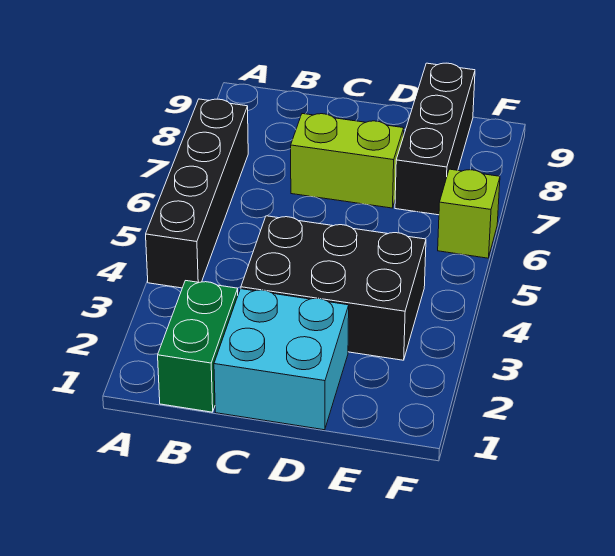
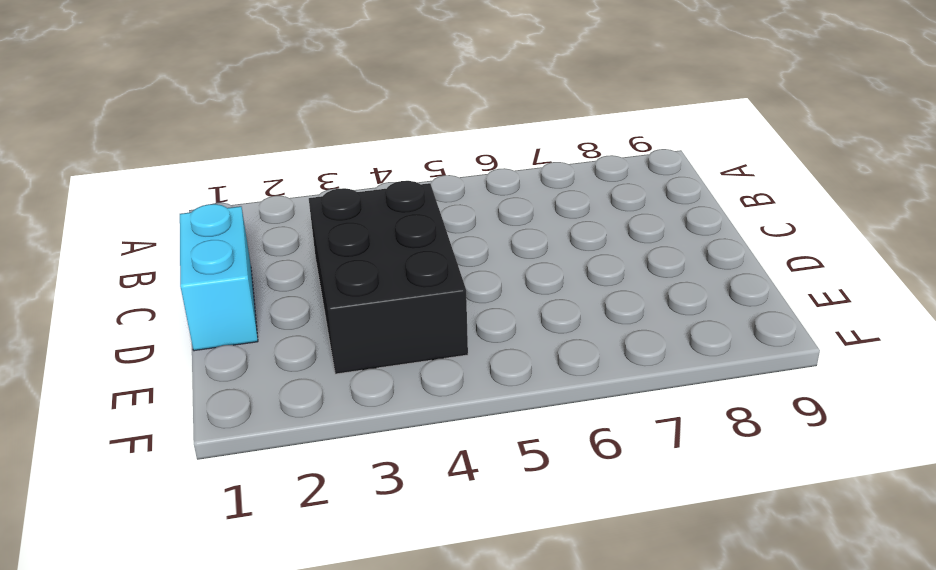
cyan 1x2 brick [180,204,258,351] -> cyan 2x2 brick [214,289,349,430]
none -> black 1x4 brick [146,99,248,288]
none -> green 1x2 brick [158,281,238,412]

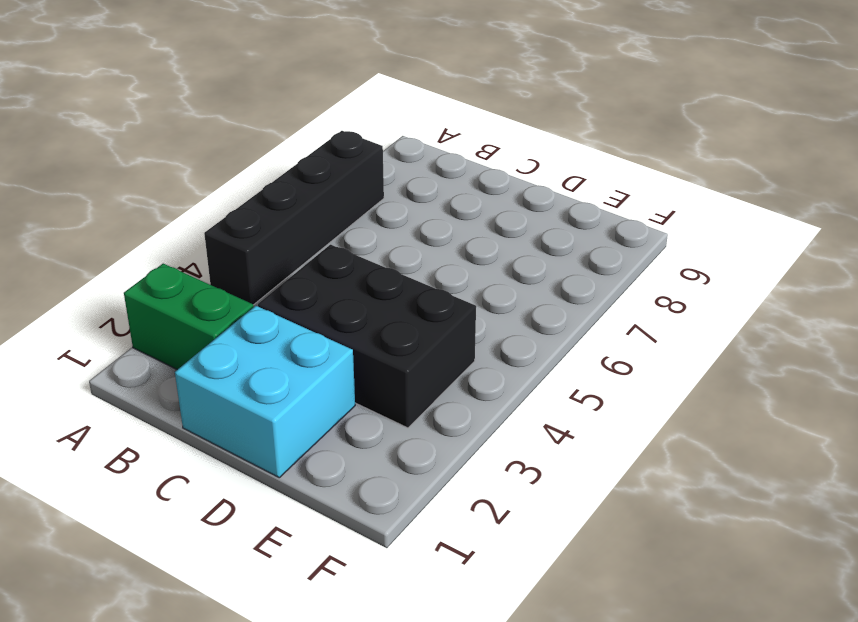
green 1x2 brick [124,264,254,370] -> green 1x2 brick turned to [158,281,238,412]
none -> lime 1x2 brick [291,114,404,208]
none -> black 1x3 brick [395,63,475,215]

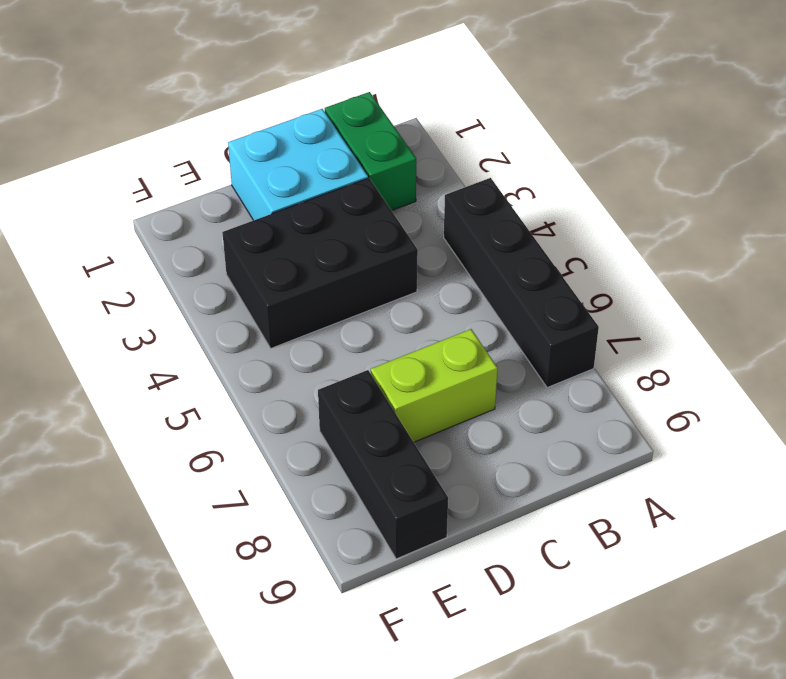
none -> lime 1x1 brick [438,169,500,258]

